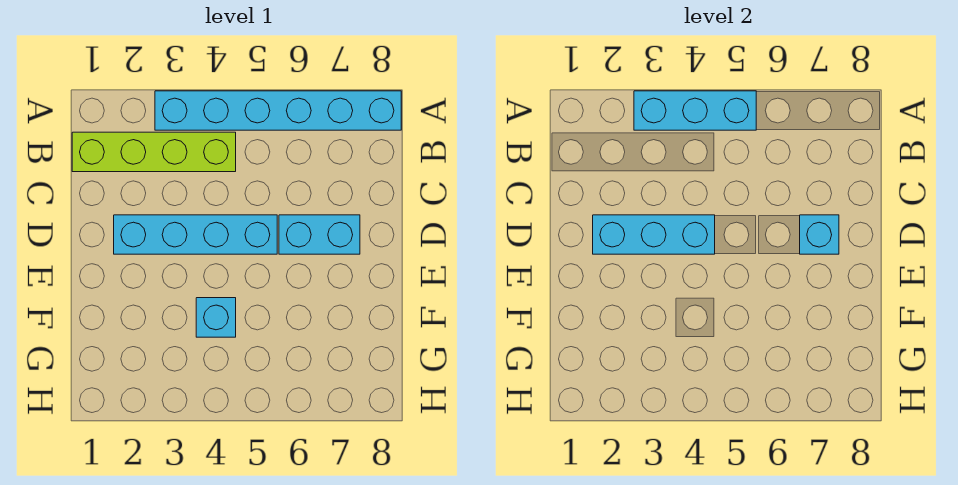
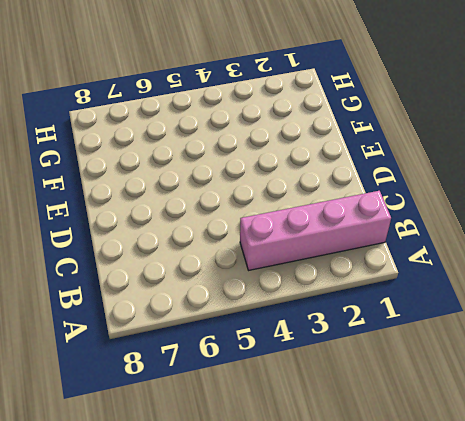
pink 1x4 brick [240,191,391,270] -> lime 1x4 brick [72,132,236,172]
none -> cyan 1x6 brick [155,91,401,130]
none -> cyan 1x4 brick [114,215,277,254]

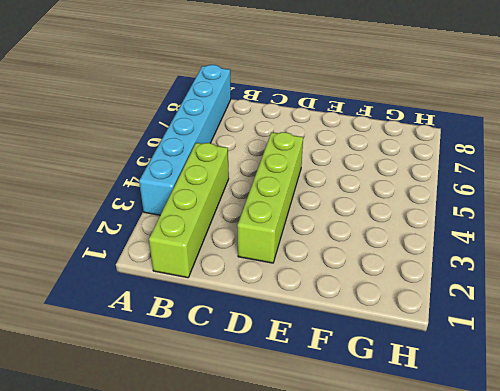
lime 1x4 brick [237,132,303,263] -> cyan 1x4 brick [114,215,277,254]
none -> cyan 1x2 brick [279,215,360,254]
none -> cyan 1x1 brick [196,298,236,337]

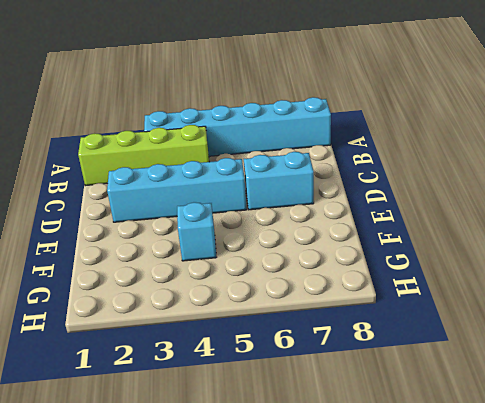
none -> cyan 1x3 brick [634,91,756,130]
none -> cyan 1x3 brick [593,215,715,254]

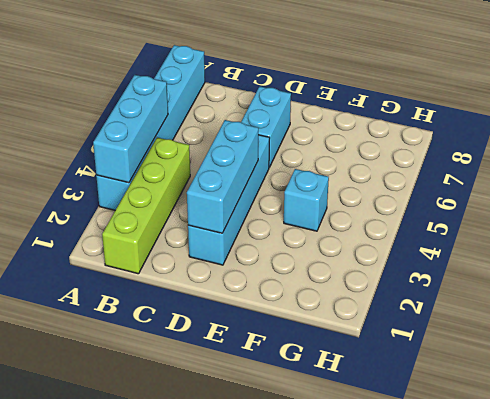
none -> cyan 1x1 brick [800,215,839,254]

